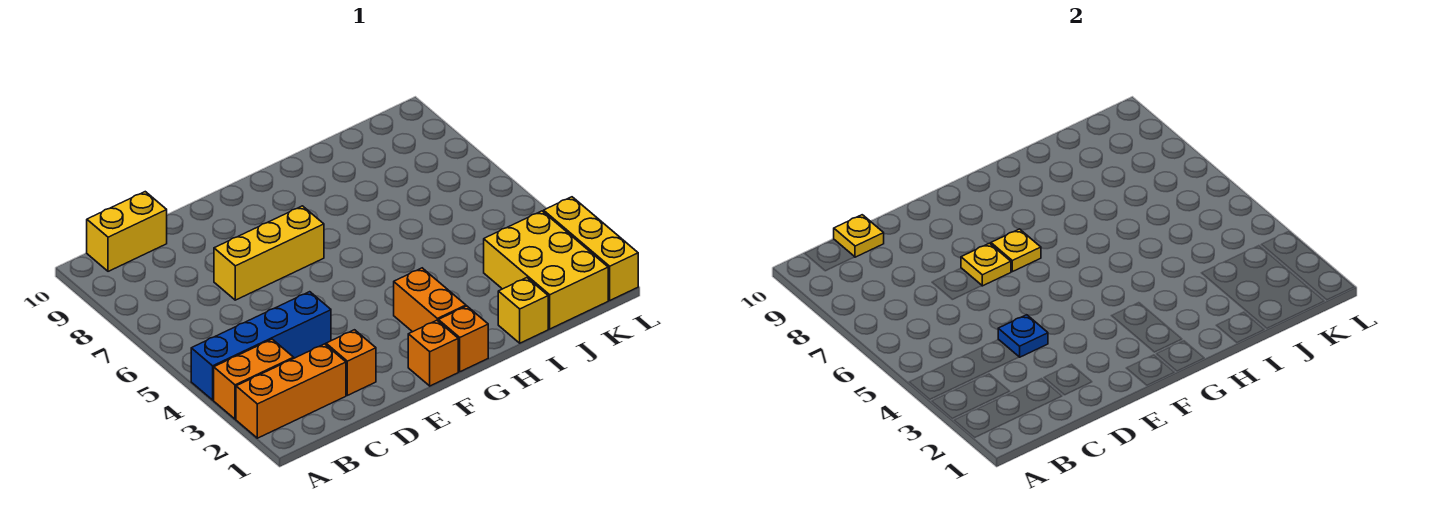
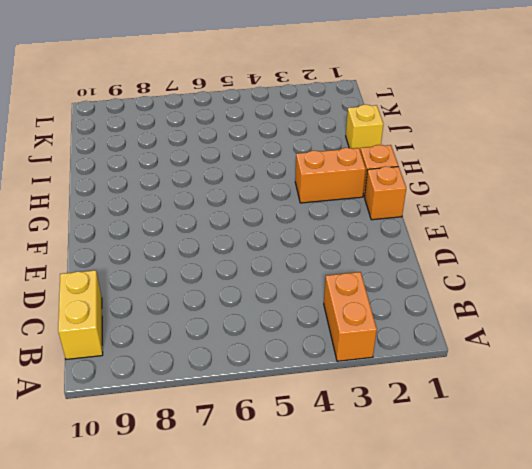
none -> orange 1x3 brick [236,344,346,438]
none -> blue 1x4 brick [191,292,331,400]
none -> orange 1x1 brick [326,330,376,395]

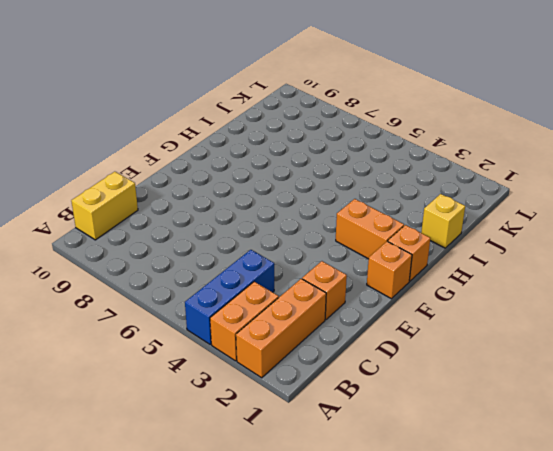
blue 1x3 brick [185,250,274,345] -> blue 1x4 brick [191,292,331,400]
none -> yellow 1x3 brick [214,206,324,300]
none -> yellow 2x3 brick [484,211,608,329]
none -> yellow 1x3 brick [544,197,638,300]

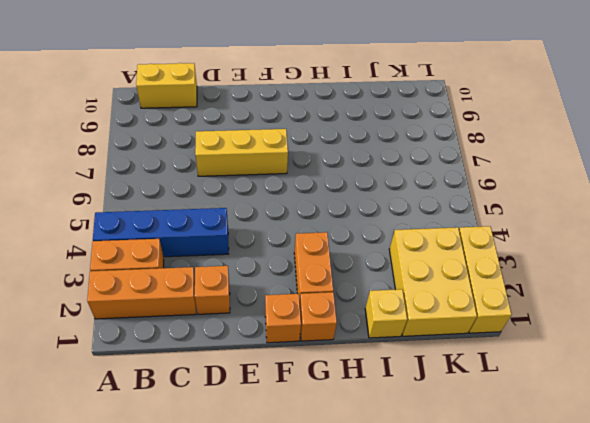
none -> yellow 1x1 plate [834,215,884,257]
none -> blue 1x1 plate [998,315,1048,357]
none -> yellow 1x1 plate [961,243,1011,286]

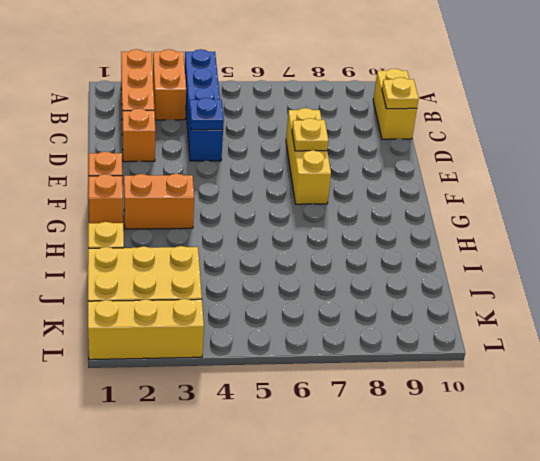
none -> yellow 1x1 plate [991,229,1041,272]

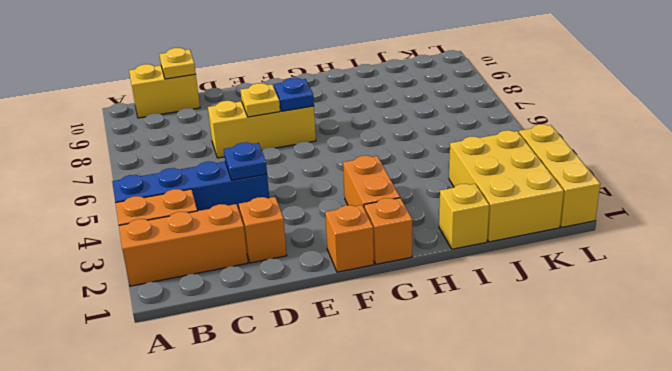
blue 1x1 plate [274,78,314,111] -> yellow 1x1 plate [991,229,1041,272]

